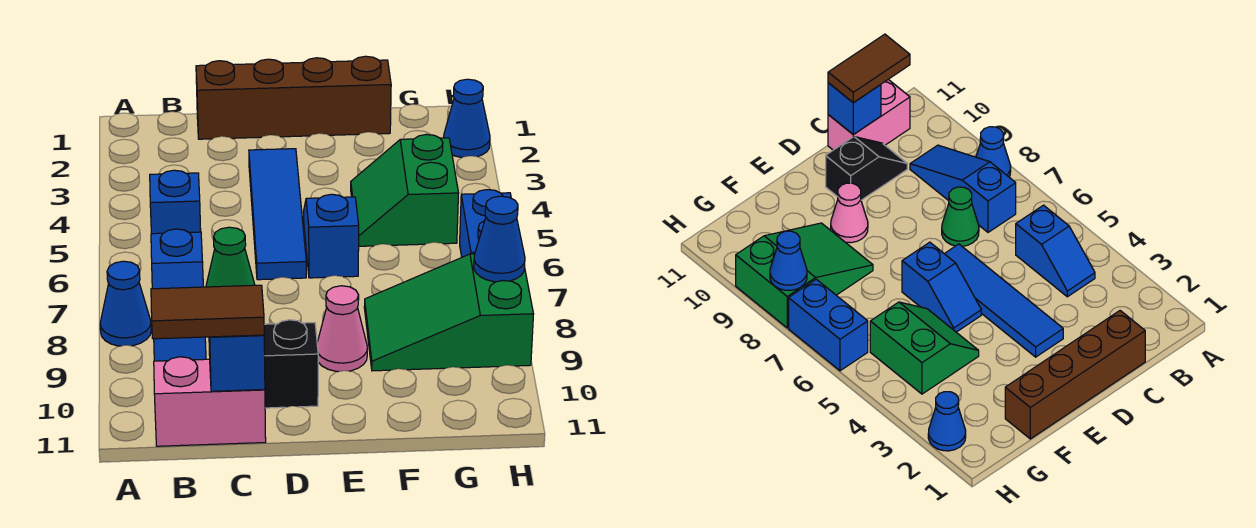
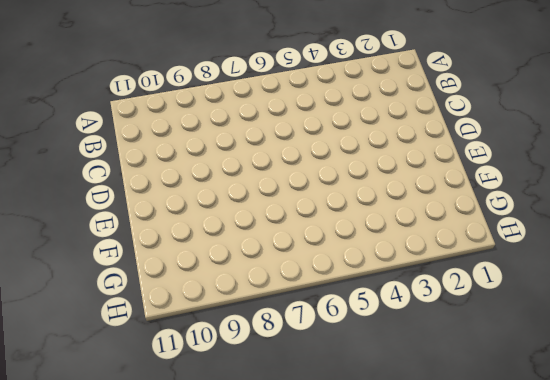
none -> blue 1x1 cone [100,261,151,346]
none -> blue 1x2 slope [150,170,201,234]
none -> blue 1x3 slope [151,229,206,361]

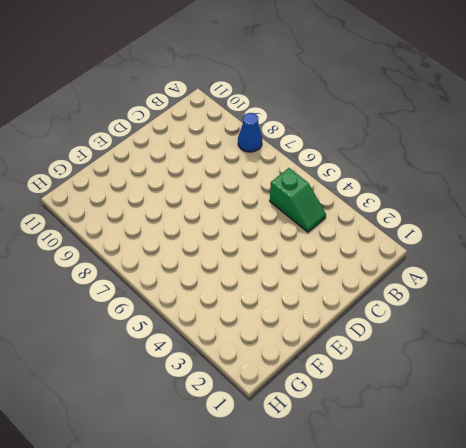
green 1x2 slope [270,168,326,232] -> blue 1x2 slope [150,170,201,234]
none -> blue 1x3 slope [151,229,206,361]
none -> pink 1x2 brick [154,357,266,446]
none -> brown 1x4 brick [196,56,391,139]

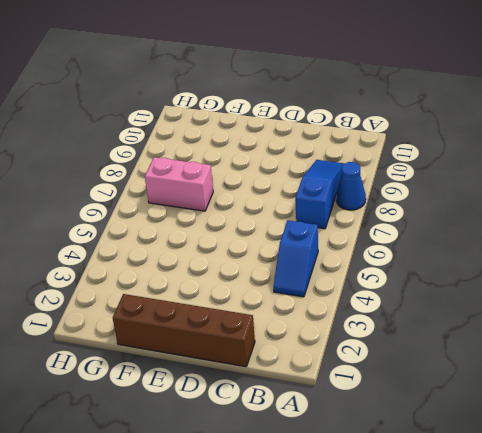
pink 1x2 brick [145,157,213,211] -> pink 1x2 brick moved to [154,357,266,446]
none -> green 1x1 cone [206,227,255,287]
none -> black 1x2 slope [264,320,318,408]
none -> blue 1x4 tile [249,149,306,280]

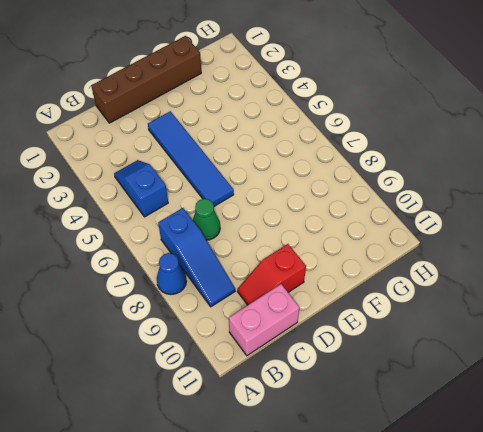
red 1x2 slope [237,244,306,305] -> black 1x2 slope [264,320,318,408]
none -> blue 1x2 slope [303,194,359,278]
none -> pink 1x1 cone [317,286,367,372]
none -> green 2x2 slope [351,134,459,246]

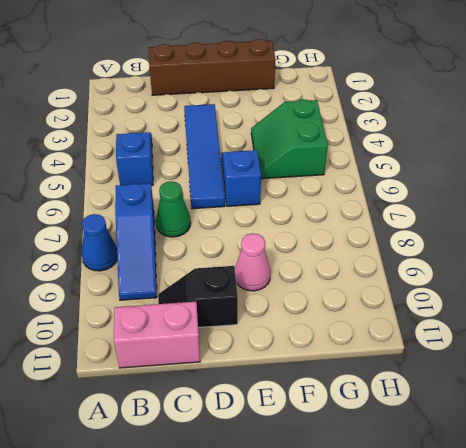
none -> green 2x3 slope [364,254,534,371]
none -> blue 1x1 cone [444,79,490,158]
none -> blue 1x2 brick [460,190,511,257]

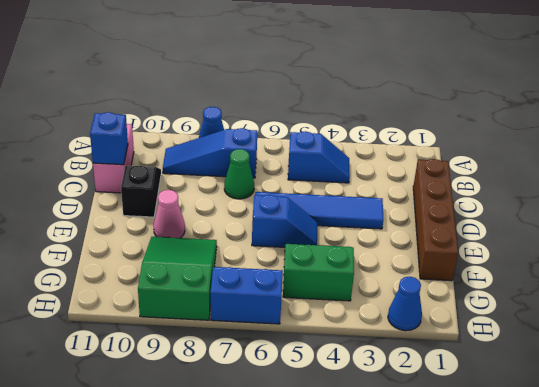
none -> blue 1x1 cone [474,196,525,282]
none -> brown 1x2 tile [151,285,264,339]

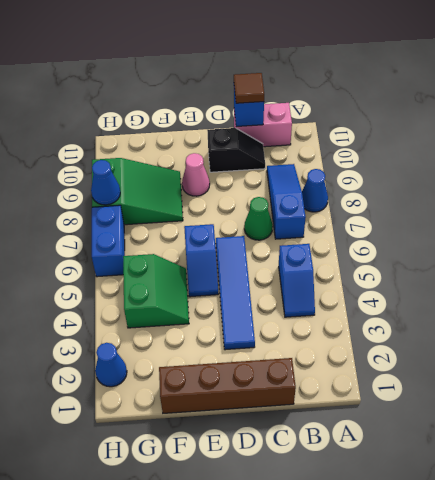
brown 1x1 tile [234,73,264,103] -> brown 1x2 tile [151,285,264,339]

